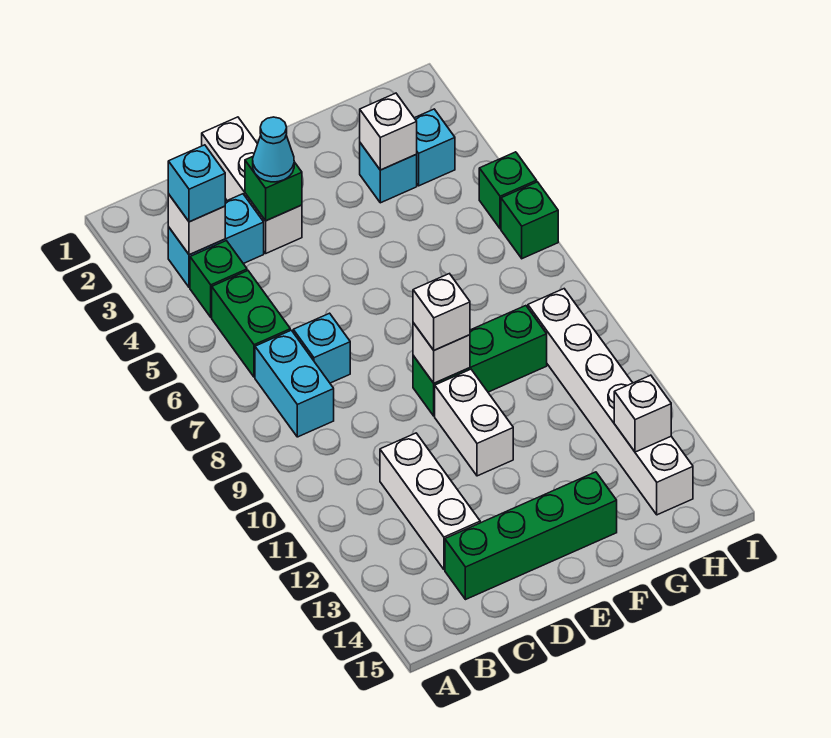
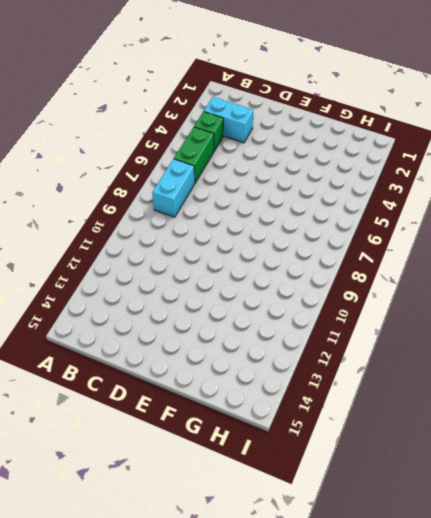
none -> cyan 1x1 brick [293,313,350,383]
none -> white 1x3 brick [380,433,480,570]
none -> green 1x4 brick [445,472,617,600]

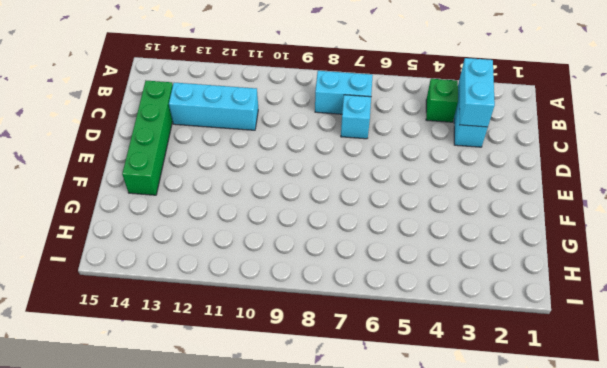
cyan 1x2 brick [459,58,495,127] -> white 1x1 brick [168,194,225,255]
cyan 1x3 brick [169,83,258,130] -> white 1x3 brick [380,433,480,570]
none -> green 1x2 brick [212,271,290,377]
none -> white 1x3 brick [202,117,302,253]
none -> green 1x3 brick [413,306,547,416]

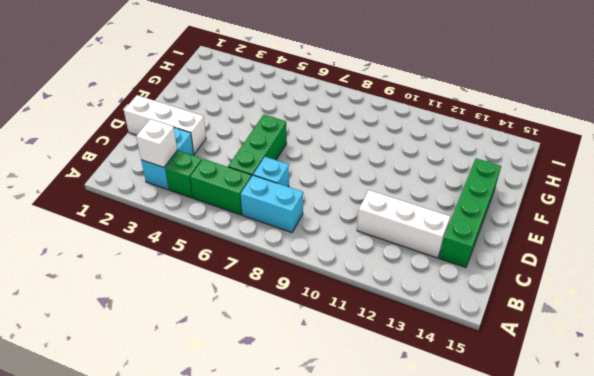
green 1x3 brick [228,115,287,176] -> green 1x3 brick moved to [413,306,547,416]
none -> white 1x2 brick [435,369,513,476]
none -> cyan 1x1 brick [360,143,417,203]
none -> cyan 1x1 brick [415,109,455,186]

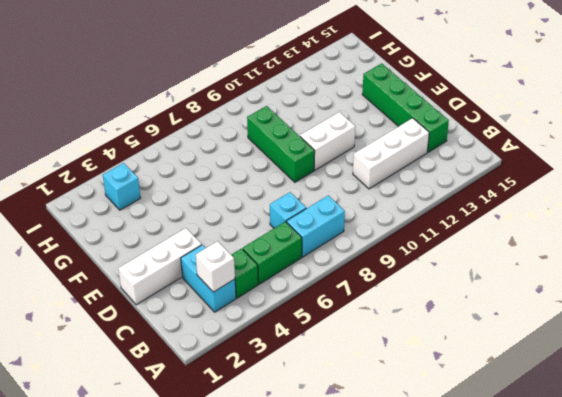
none -> cyan 1x1 brick [360,143,417,203]
none -> white 1x6 brick [528,289,693,515]
none -> green 1x1 brick [479,152,537,229]

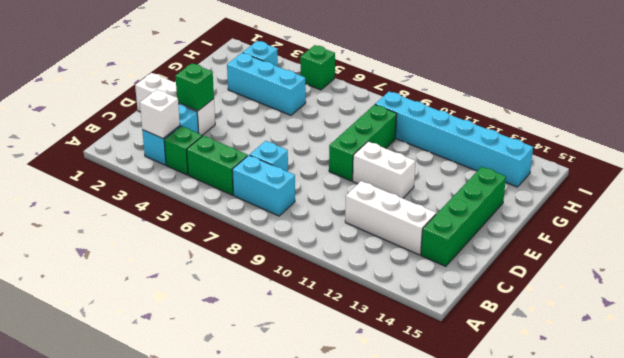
cyan 1x3 brick [227,53,306,115] -> cyan 1x1 brick [360,143,417,203]
cyan 1x6 brick [375,92,533,187] -> white 1x6 brick [528,289,693,515]
none -> green 1x1 brick [501,182,558,259]
none -> white 1x1 brick [413,323,470,383]
none -> white 1x1 brick [360,93,417,170]

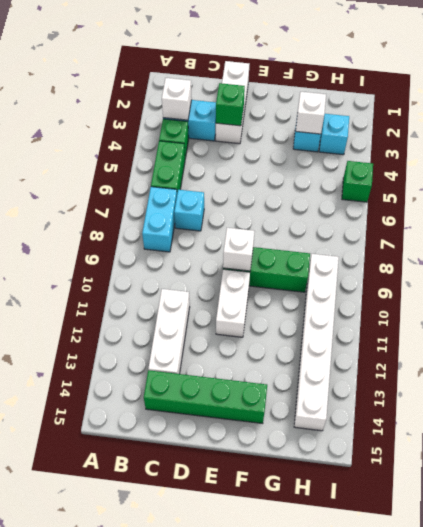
none -> green 1x1 brick [501,182,558,259]
none -> white 1x1 brick [614,375,671,452]
none -> cyan 1x1 brick [168,145,225,222]

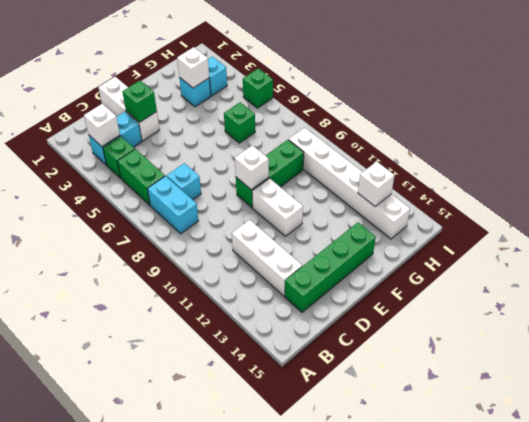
green 1x1 brick [224,102,255,143] -> green 1x1 brick moved to [501,182,558,259]
none -> cyan 1x1 brick [168,145,225,222]
none -> cyan 1x1 cone [253,117,294,182]
none -> white 1x1 brick [413,274,470,350]

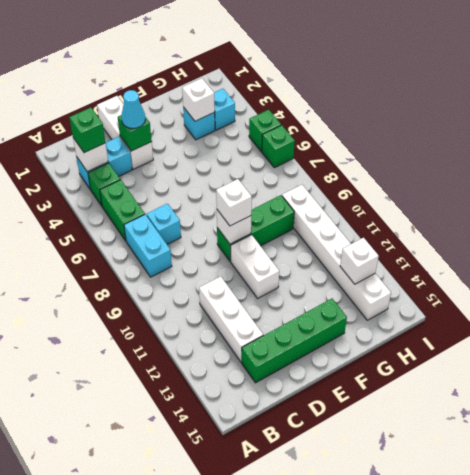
green 1x1 brick [69,108,105,153] -> cyan 1x1 brick [168,145,225,222]

